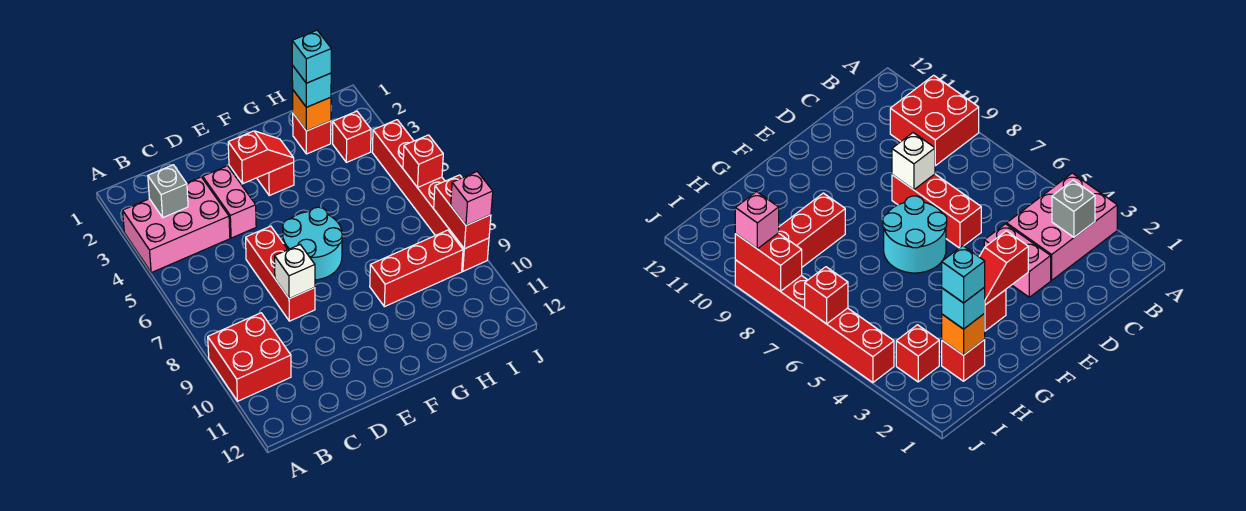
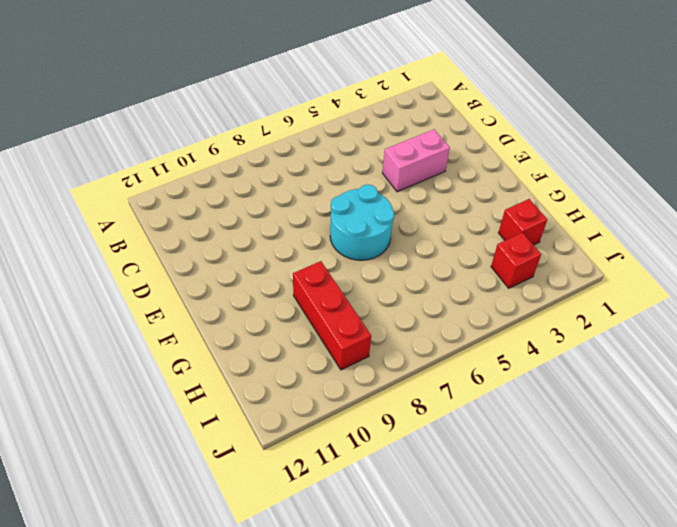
none -> pink 2x3 brick [123,177,230,273]
none -> red 2x2 brick [208,313,291,401]
none -> red 1x3 brick [246,226,315,321]

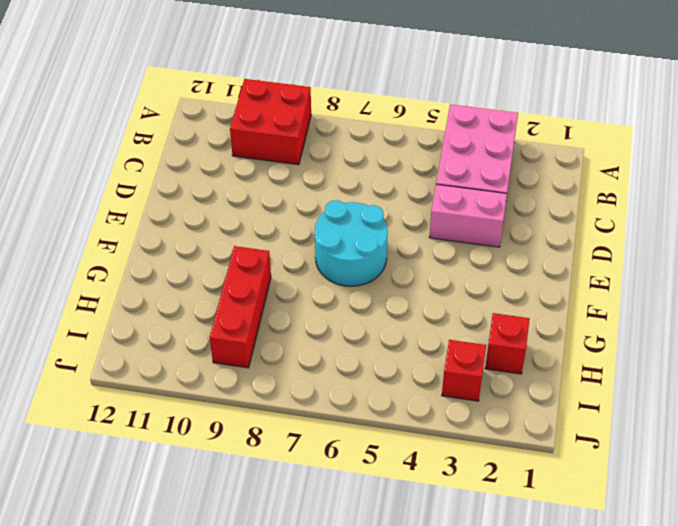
none -> red 1x3 brick [246,226,315,321]
none -> red 1x1 brick [257,162,294,195]
none -> red 1x6 brick [372,120,489,271]

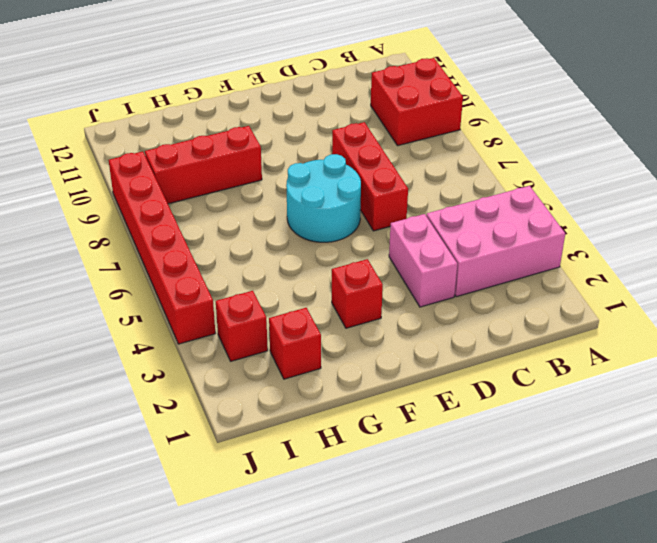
none -> grey 1x1 brick [148,165,188,218]
none -> white 1x1 brick [275,245,315,299]
none -> red 1x2 slope [228,131,294,184]

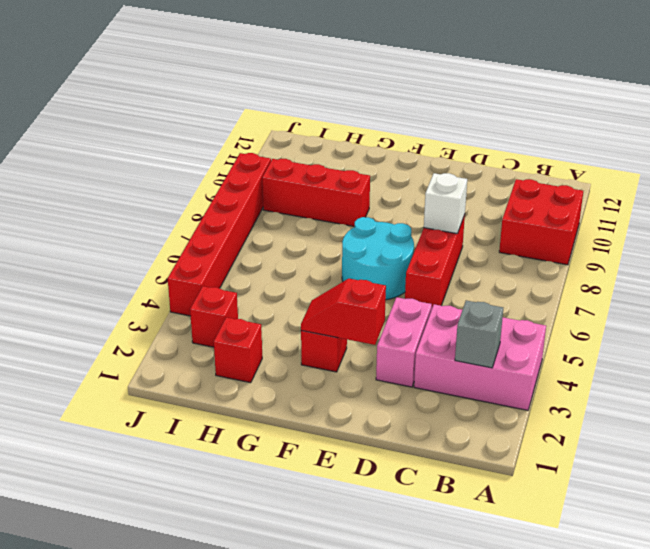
none -> orange 1x1 brick [293,90,331,131]
none -> red 1x1 brick [403,135,443,188]
none -> red 1x2 brick [434,175,491,249]

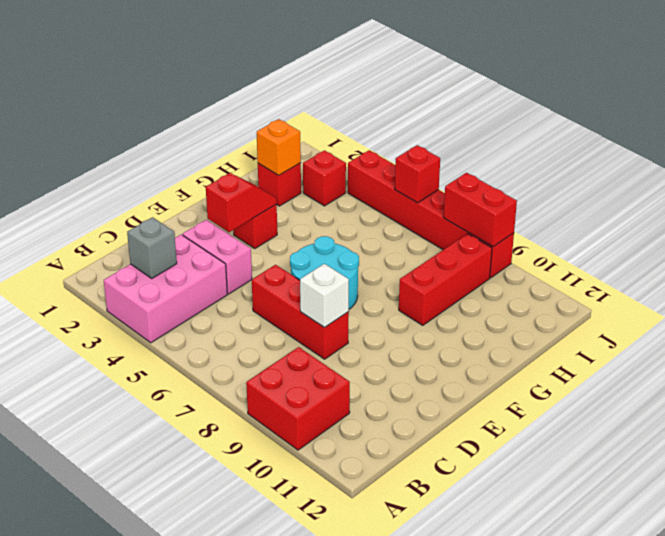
none -> cyan 1x1 brick [292,65,331,107]
none -> pink 1x1 brick [451,172,493,225]
none -> cyan 1x1 brick [292,30,331,83]

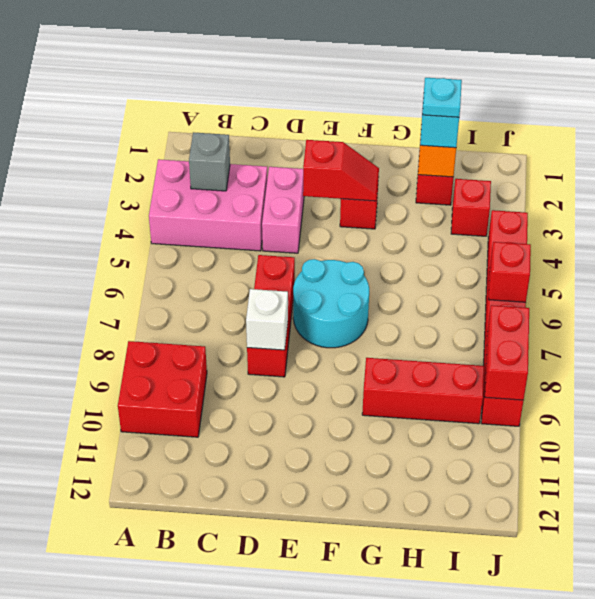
cyan 1x1 plate [422,78,462,117] -> cyan 1x1 brick [292,30,331,83]
none -> pink 1x1 brick [451,172,493,225]

